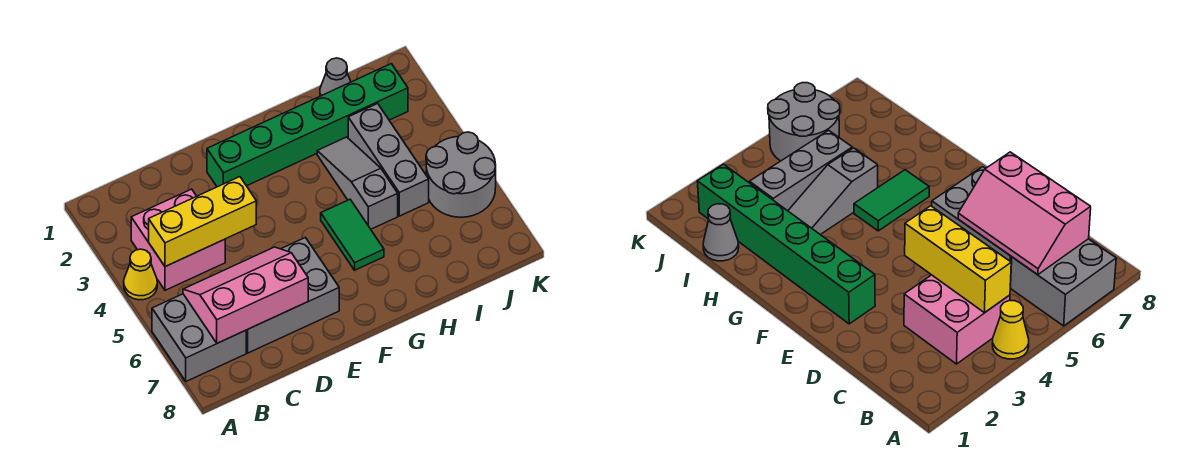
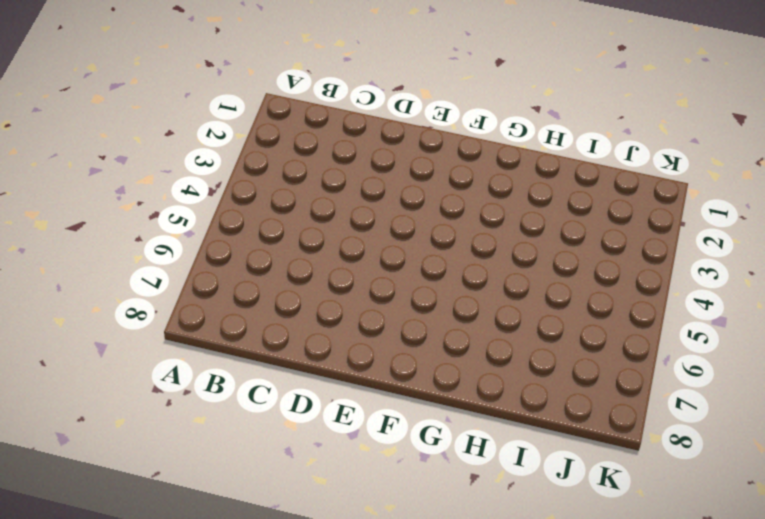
none -> yellow 1x1 cone [124,249,157,300]
none -> grey 2x2 brick [152,294,246,381]
none -> pink 2x2 brick [131,189,225,290]

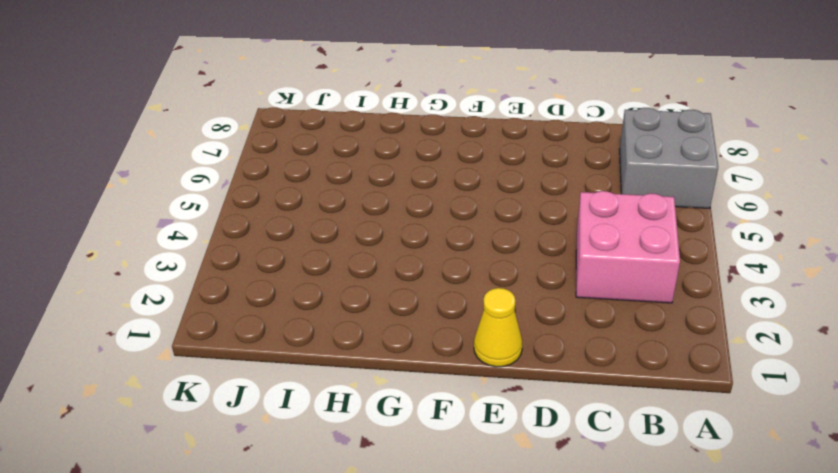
yellow 1x1 cone [474,288,522,367] -> yellow 1x1 cone moved to [124,249,157,300]
none -> grey 2x3 brick [246,238,339,353]
none -> green 1x6 brick [207,64,408,187]
none -> green 1x2 tile [321,200,384,270]

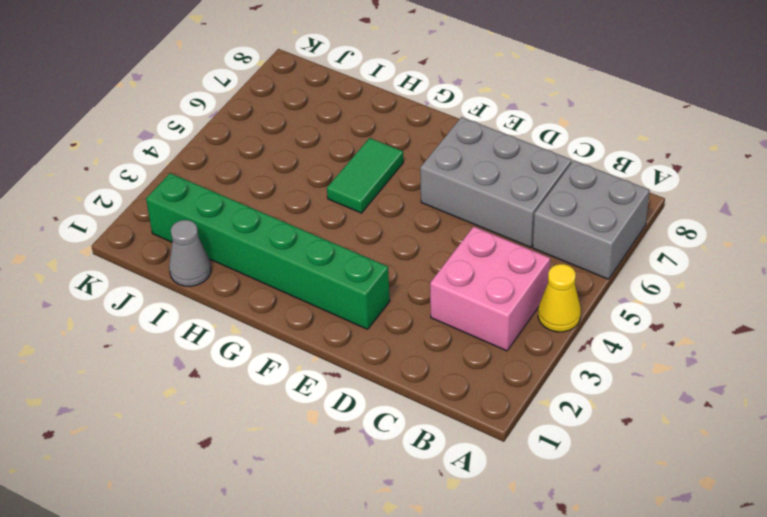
none -> grey 1x3 slope [317,137,398,229]
none -> grey 1x3 brick [348,103,429,216]
none -> grey 2x2 round brick [426,132,496,217]

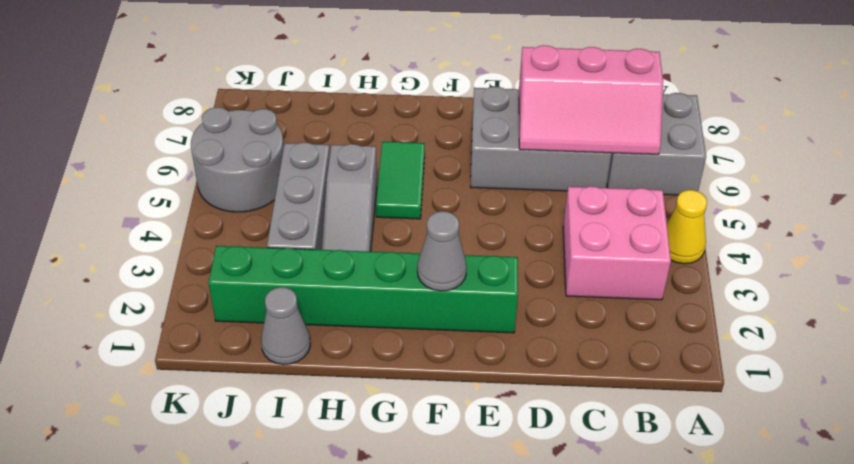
grey 1x1 cone [417,211,467,291] -> none
none -> yellow 1x3 brick [149,177,256,267]

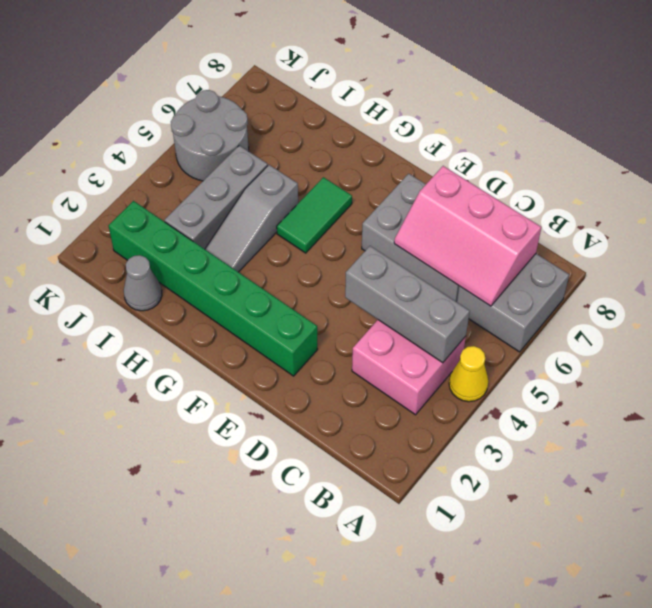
grey 1x3 brick [345,246,470,363] -> yellow 1x3 brick [149,177,256,267]

